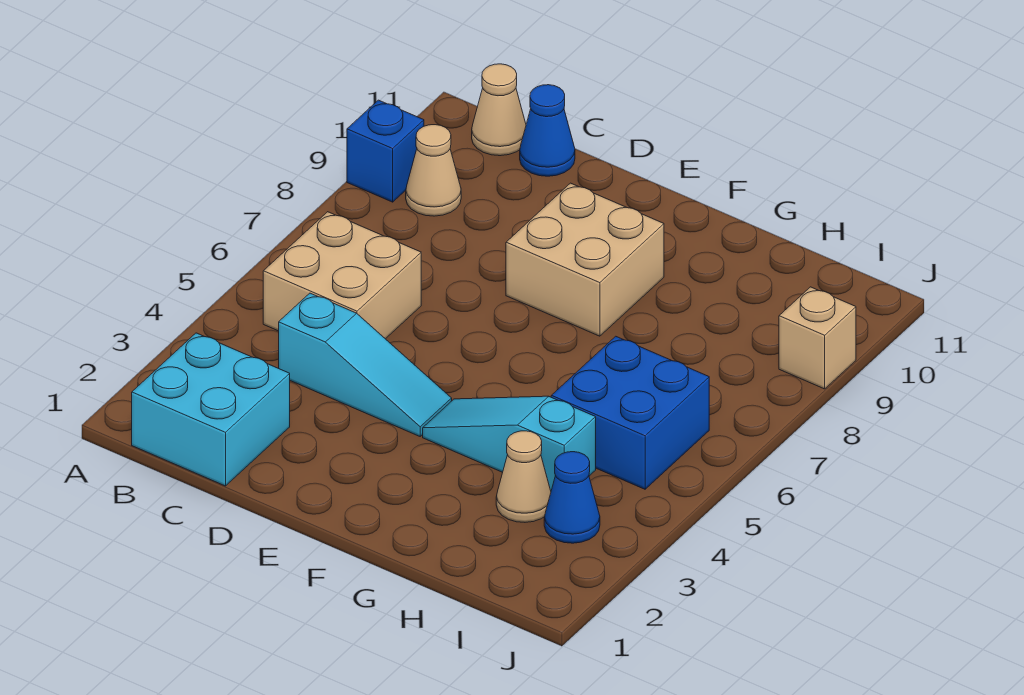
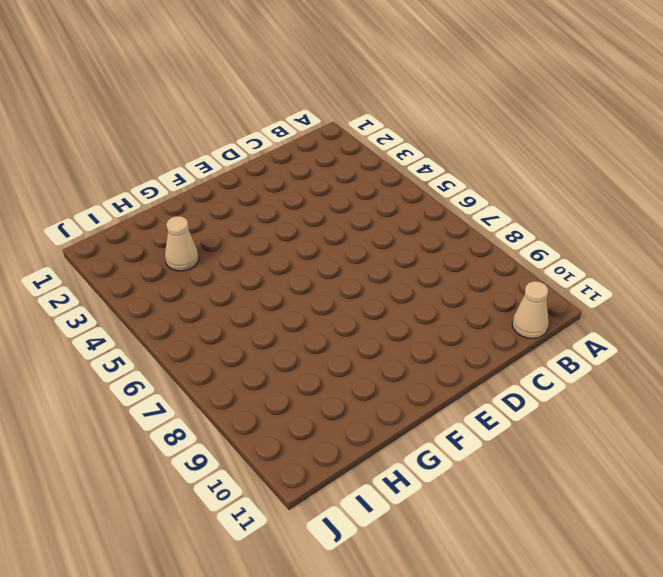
none -> blue 1x1 brick [347,100,424,202]
none -> cyan 2x2 brick [132,333,290,486]
none -> tan 2x2 brick [263,212,421,339]

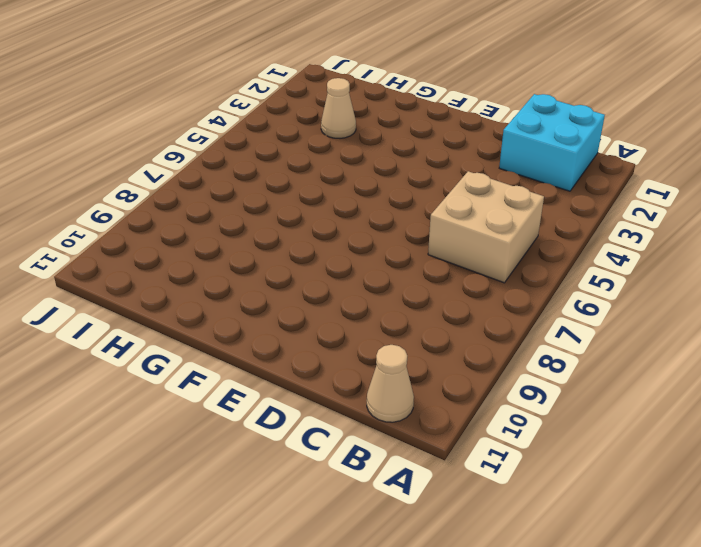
none -> blue 1x1 brick [347,100,424,202]
none -> tan 1x1 cone [406,125,461,216]
none -> cyan 1x3 slope [279,293,452,436]

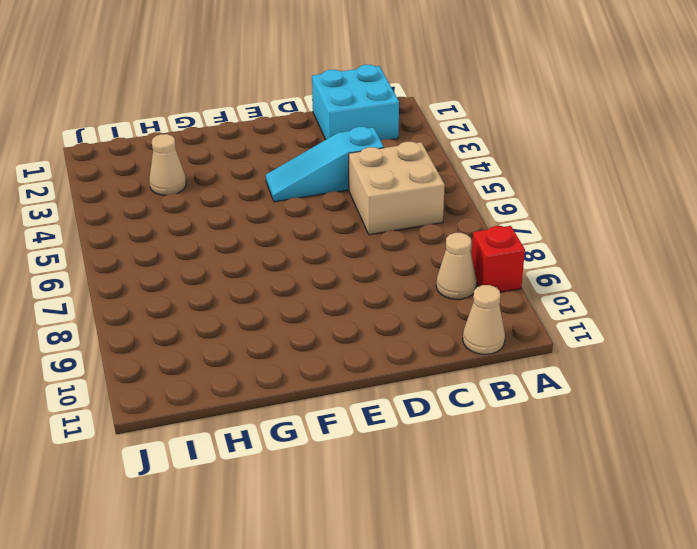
red 1x1 brick [472,226,525,292] -> blue 1x1 brick [347,100,424,202]
none -> blue 1x1 cone [520,85,575,176]
none -> tan 2x2 brick [506,183,664,336]
none -> cyan 1x3 slope [423,396,596,490]

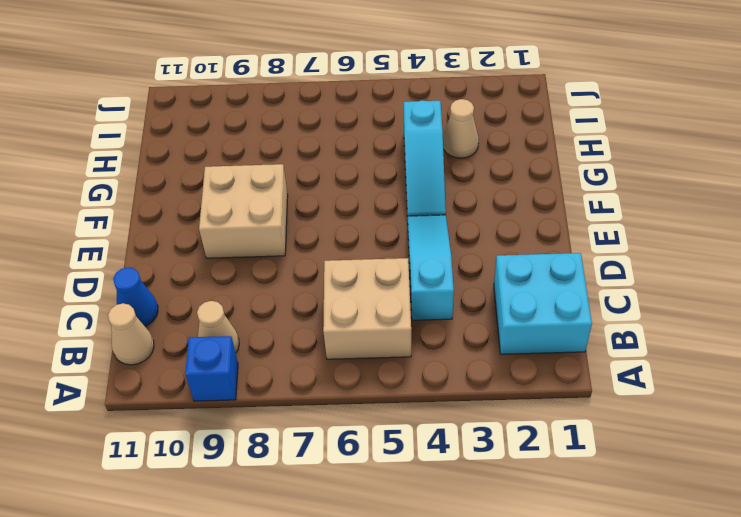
none -> blue 2x2 brick [551,336,709,489]
none -> blue 1x1 cone [544,452,600,543]
none -> tan 1x1 brick [779,287,856,389]

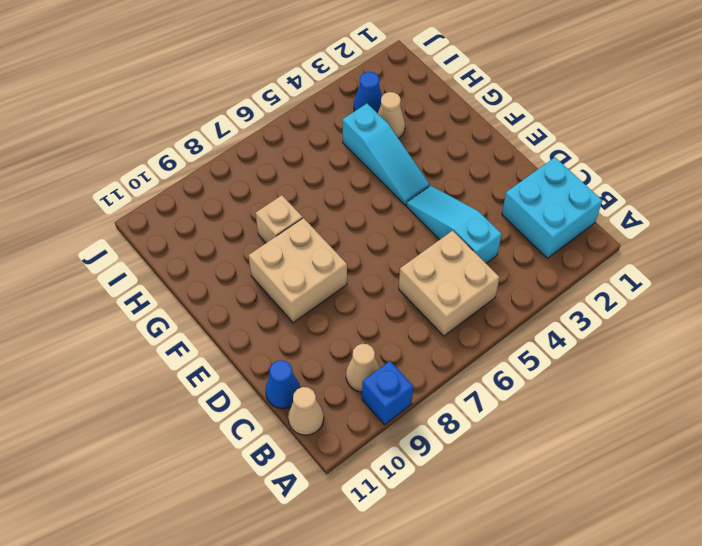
tan 1x1 brick [256,195,302,243] -> tan 1x1 brick moved to [779,287,856,389]
none -> blue 2x2 brick [551,336,709,489]

